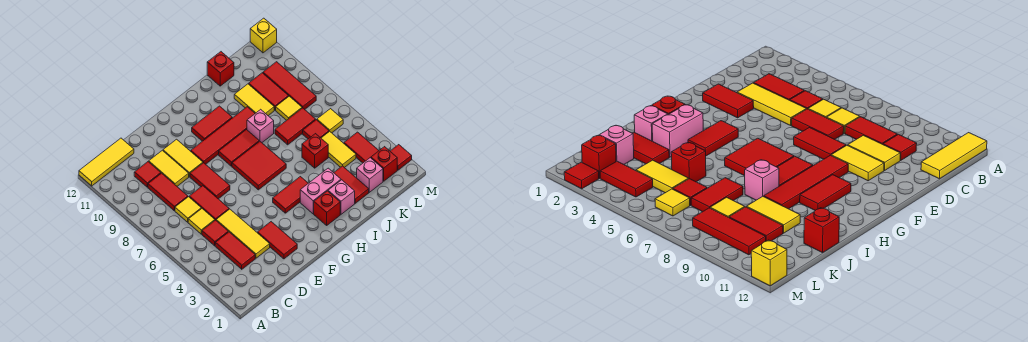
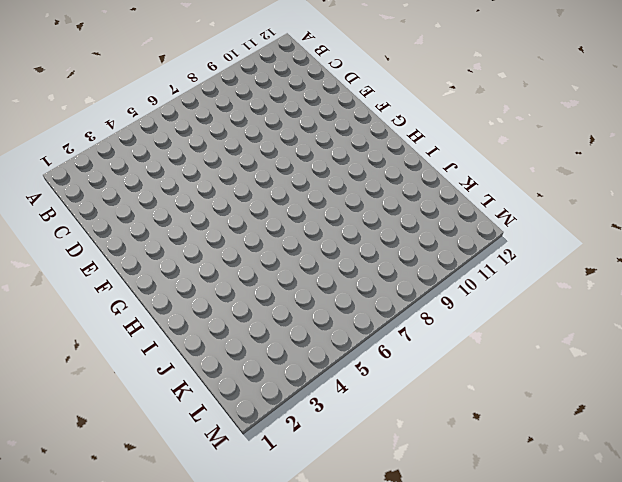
none -> yellow 1x3 tile [79,138,134,186]
none -> red 1x2 tile [215,232,255,269]
none -> red 1x1 tile [202,220,228,246]
none -> yellow 1x1 tile [188,209,215,234]

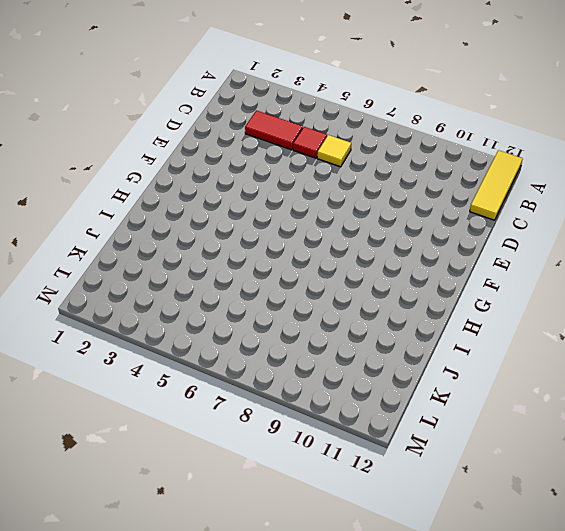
none -> yellow 1x1 tile [175,197,201,222]
none -> red 1x2 tile [148,173,188,211]
none -> red 1x1 tile [134,162,161,187]
none -> yellow 1x3 tile [216,209,270,258]

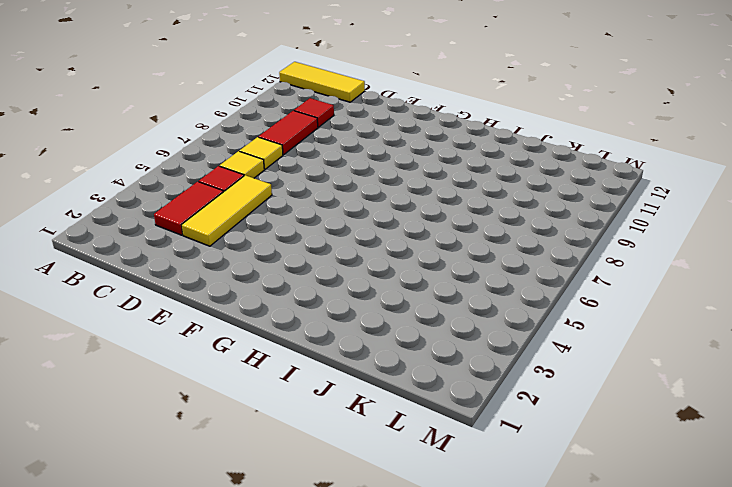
none -> red 1x2 tile [189,186,229,220]
none -> yellow 1x2 tile [149,150,189,186]
none -> red 1x2 tile [257,222,297,259]
none -> red 1x2 tile [190,163,230,199]

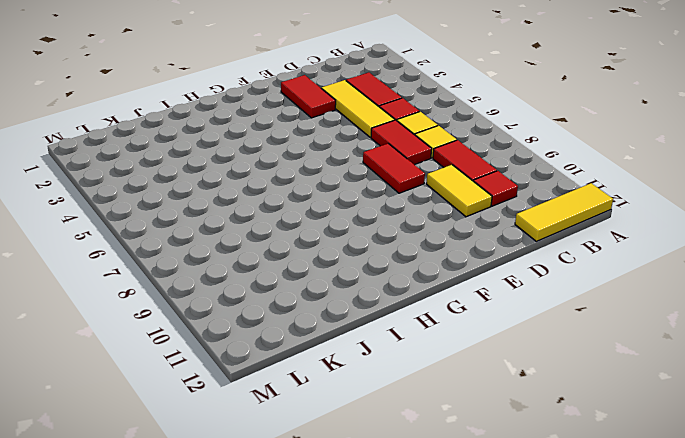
none -> yellow 1x2 tile [163,139,203,177]
none -> red 1x4 tile [191,107,255,164]
none -> red 1x2 tile [273,177,308,213]
none -> red 2x2 tile [232,141,286,190]

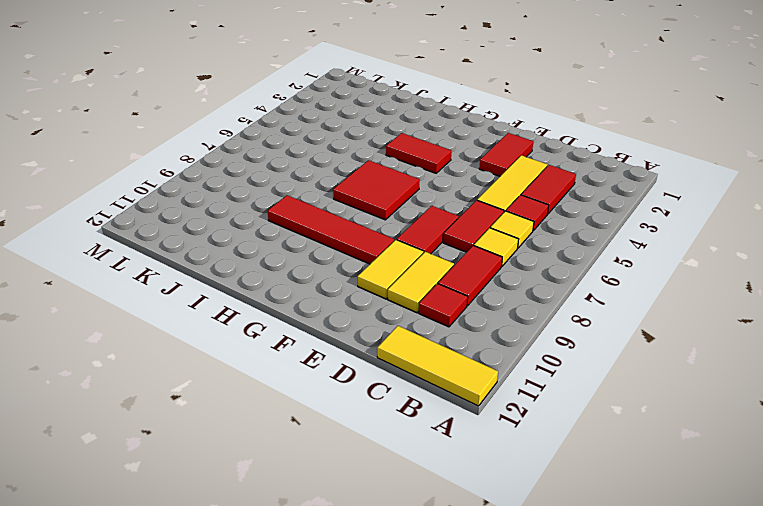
none -> red 1x2 tile [219,130,259,166]
none -> red 1x2 tile [192,106,232,141]
none -> red 1x1 brick [314,191,340,225]
none -> pink 1x2 brick [300,168,341,214]

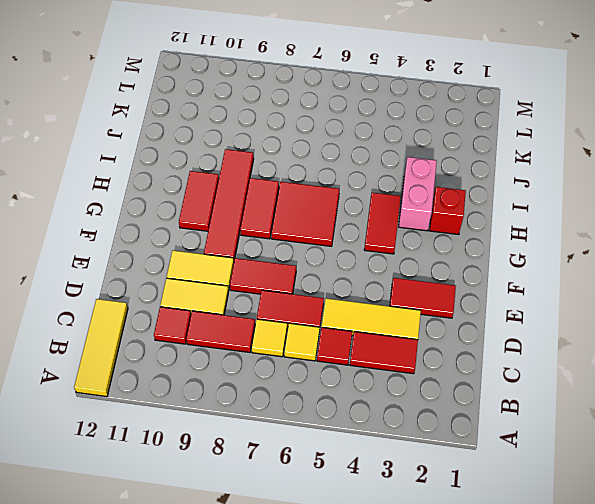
none -> pink 1x1 brick [328,180,355,214]
none -> pink 1x1 brick [247,109,274,142]
none -> red 1x2 tile [334,166,369,203]
none -> red 1x1 brick [302,134,328,168]

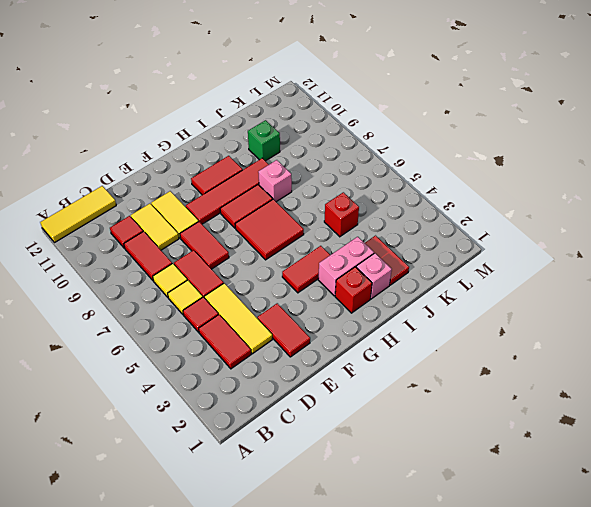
green 1x1 brick [248,120,280,161] -> yellow 1x2 tile [234,84,274,116]
none -> red 1x2 tile [275,108,316,145]
none -> red 1x1 brick [207,52,234,86]
none -> pink 1x1 brick [357,158,383,192]
none -> yellow 1x2 tile [321,131,356,168]

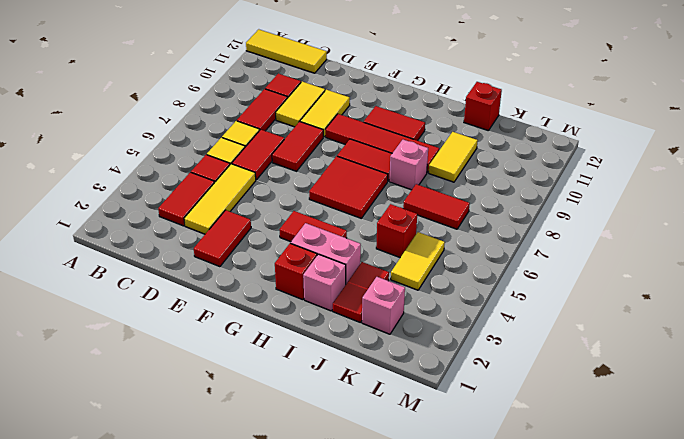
none -> red 1x1 tile [303,120,329,139]
none -> yellow 1x1 tile [276,96,302,120]
none -> red 1x2 tile [249,73,289,110]
none -> red 1x1 brick [371,147,397,181]

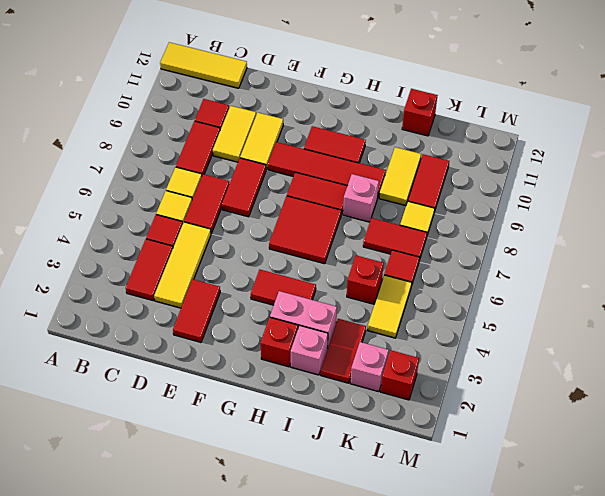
none -> red 1x2 tile [344,132,379,163]
none -> yellow 1x1 tile [317,109,343,133]
none -> red 1x3 tile [263,62,316,109]
none -> red 1x1 tile [390,145,412,170]

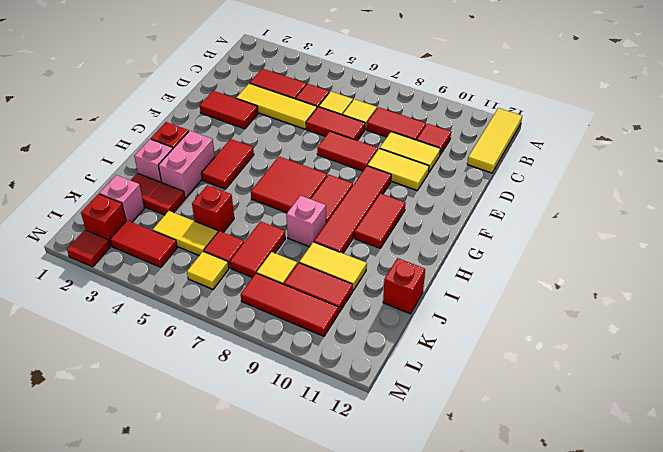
none -> yellow 1x1 brick [250,18,277,53]

